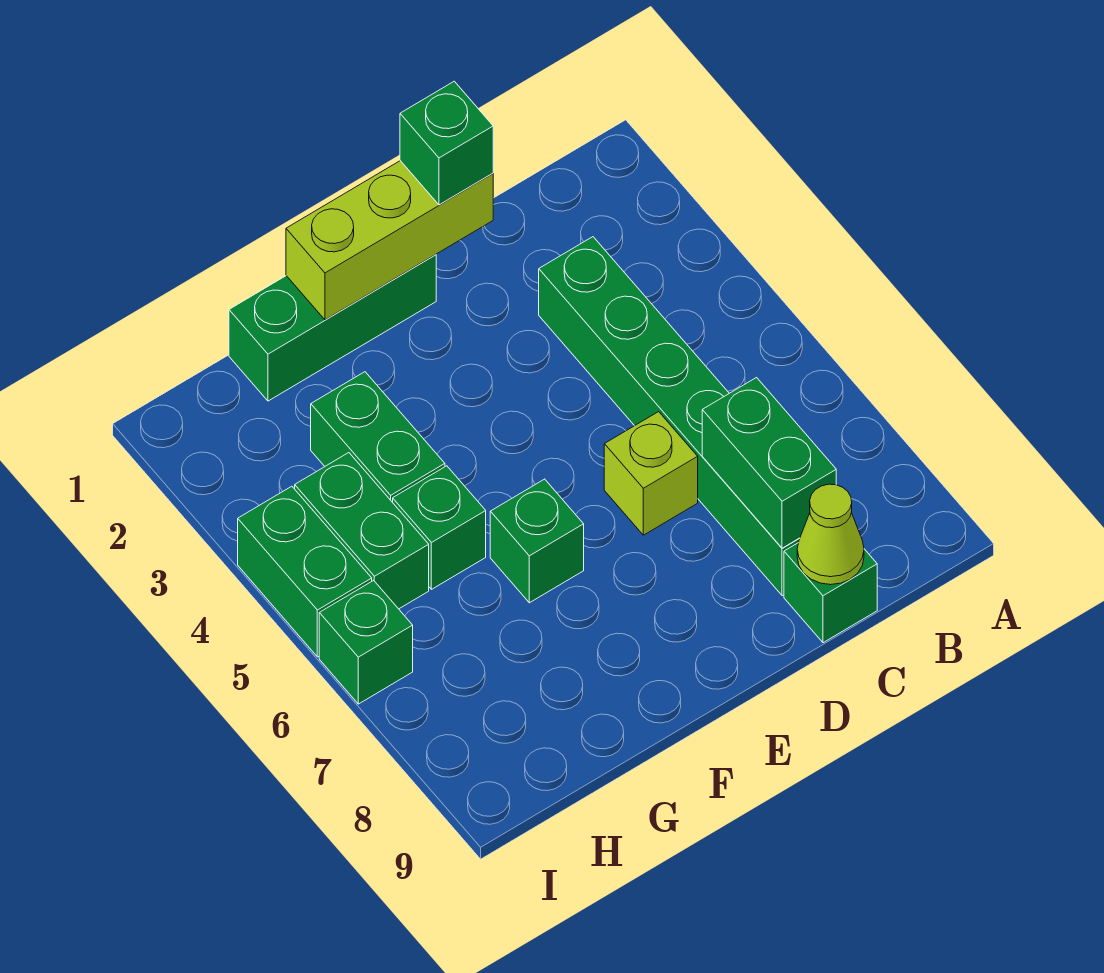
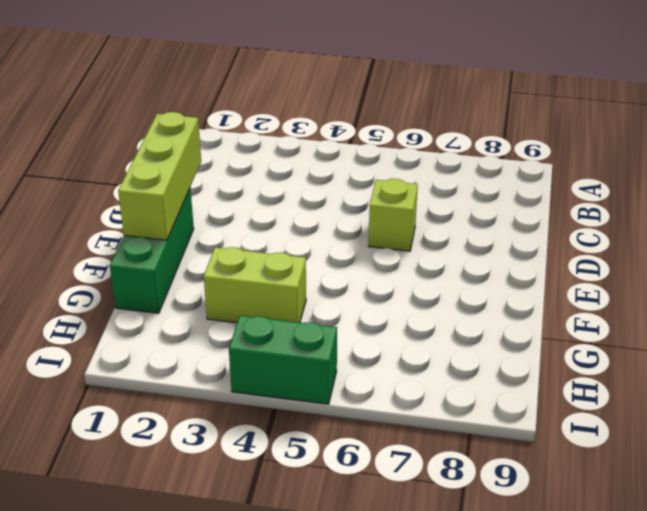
lime 1x2 brick [204,247,306,323] -> green 1x2 brick [311,372,445,502]
none -> green 1x6 brick [539,237,800,596]
none -> green 1x1 brick [784,543,877,643]
none -> green 1x1 brick [490,479,584,603]

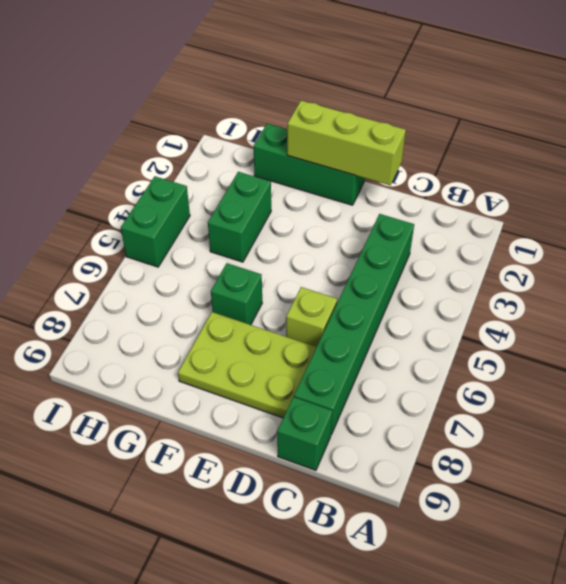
lime 2x3 plate [178,312,317,418] -> none
none -> green 1x1 brick [393,466,486,589]
none -> green 1x2 brick [295,453,429,609]
none -> green 1x1 brick [319,580,413,704]

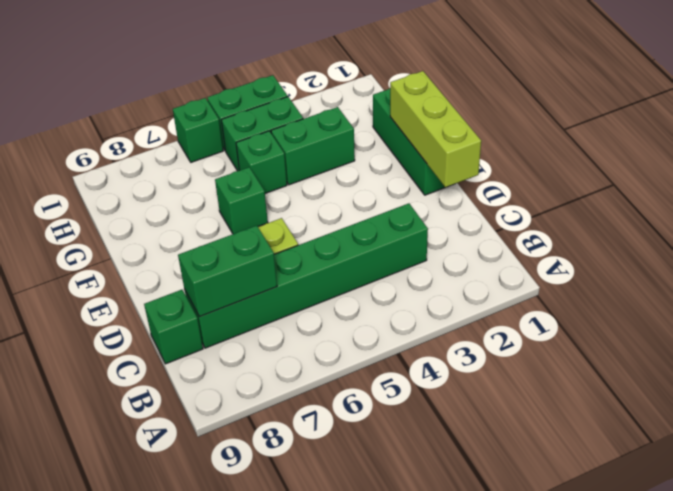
none -> lime 1x1 cone [797,484,864,585]
none -> green 1x1 brick [400,81,493,205]

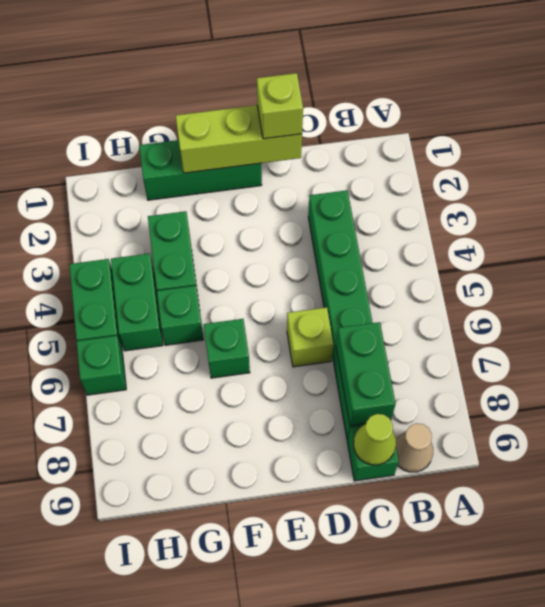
tan 1x1 cone [396,423,433,472] -> none
lime 1x1 brick [257,73,303,139] -> green 1x1 brick [400,81,493,205]

